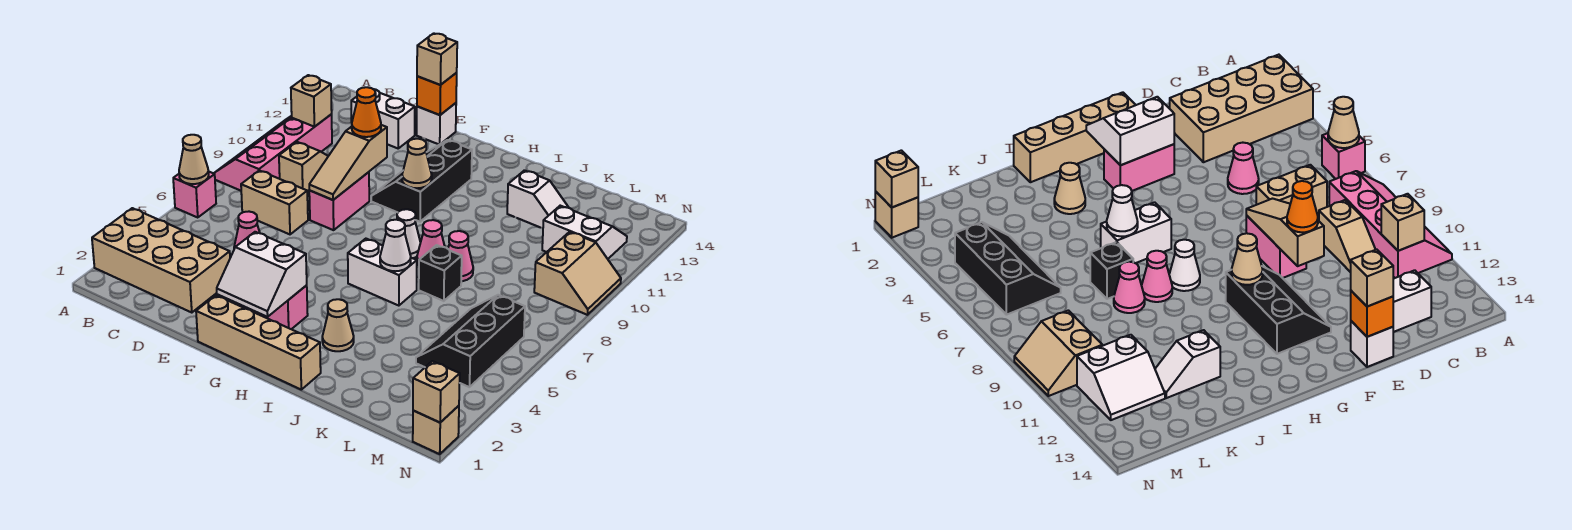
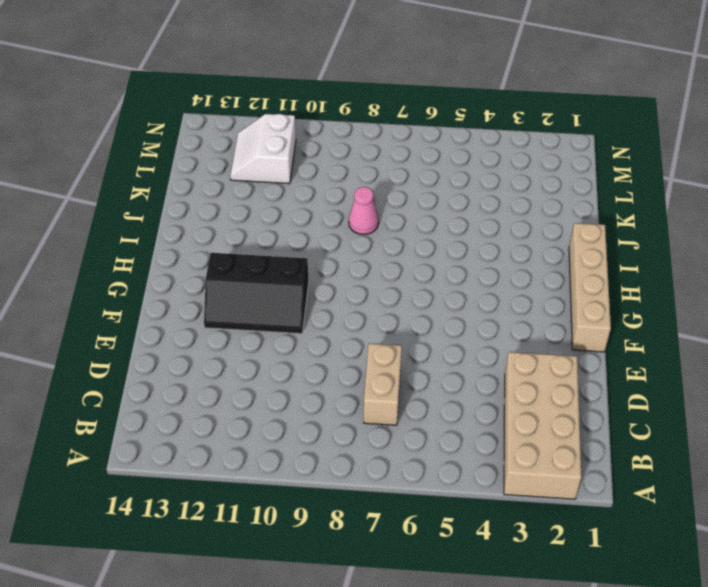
none -> pink 1x1 brick [173,171,216,217]
none -> pink 2x4 slope [214,115,332,191]
none -> tan 1x2 slope [279,142,328,191]
none -> white 1x2 brick [351,89,415,148]

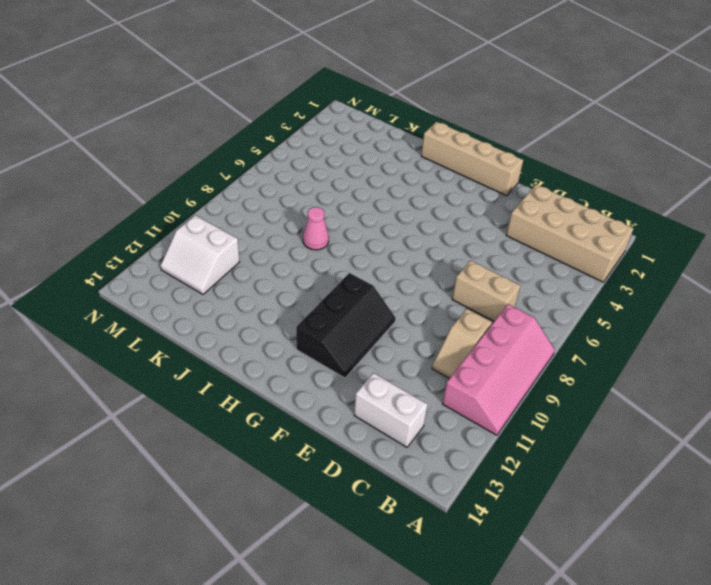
none -> pink 1x1 brick [173,171,216,217]
none -> pink 1x1 cone [234,212,260,248]
none -> pink 1x2 brick [309,172,369,230]
none -> white 1x1 brick [417,103,456,145]

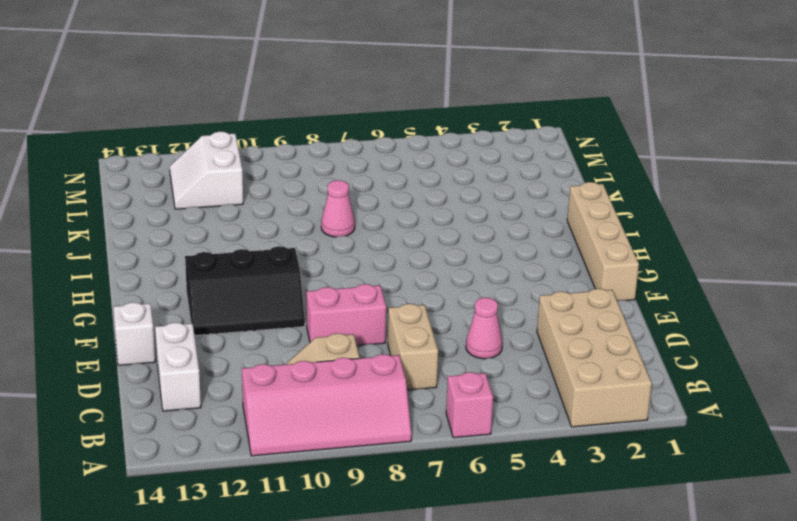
none -> pink 1x2 brick [238,285,308,329]
none -> white 1x2 brick [348,239,417,306]
none -> white 1x1 cone [397,209,421,258]
none -> tan 1x1 cone [322,299,354,351]

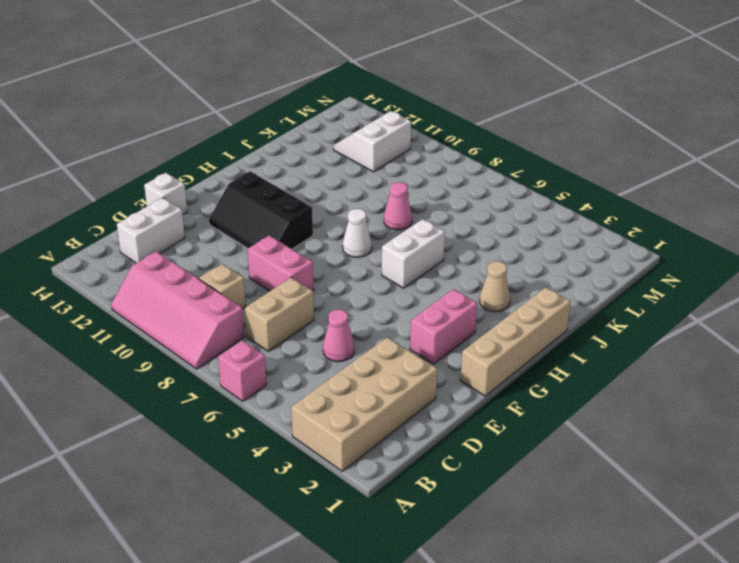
none -> pink 1x1 cone [417,220,445,265]
none -> black 1x1 brick [419,245,462,301]
none -> white 1x2 slope [507,170,569,228]
none -> black 2x3 slope [416,295,525,387]

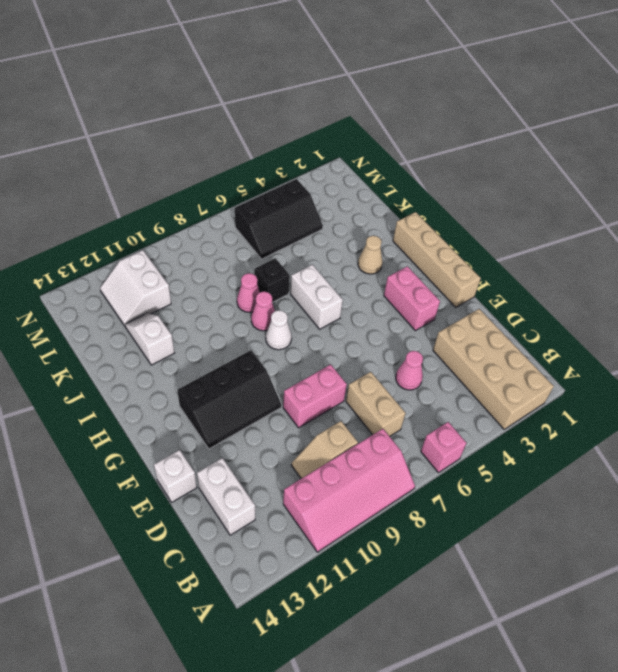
none -> tan 2x2 slope [534,232,621,315]
none -> tan 1x1 brick [413,406,459,454]
none -> tan 1x1 cone [179,135,209,184]
none -> tan 1x1 brick [291,75,332,127]

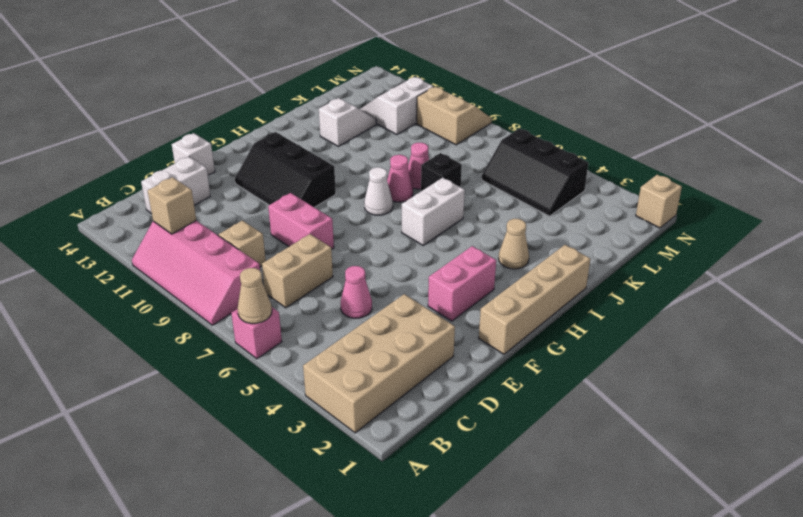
none -> tan 1x3 slope [309,125,387,200]
none -> orange 1x1 brick [417,73,457,115]
none -> white 2x2 slope [217,232,307,317]
none -> tan 1x1 cone [402,139,432,188]

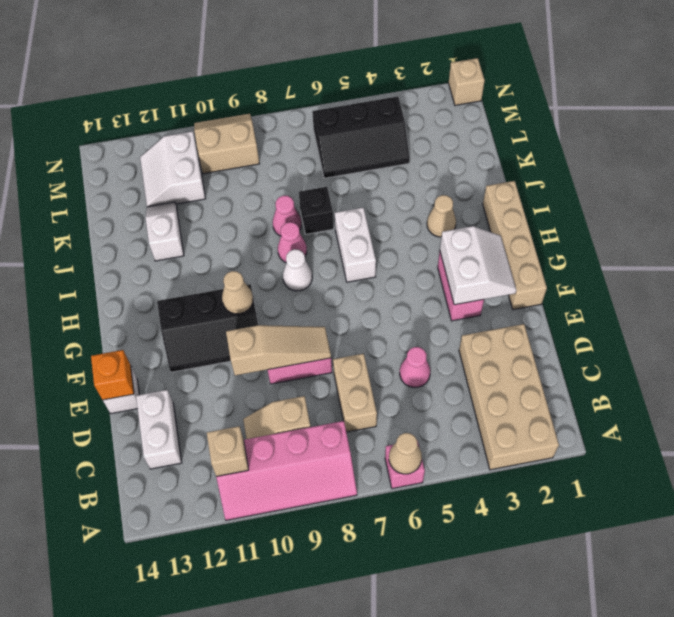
none -> white 1x1 cone [380,220,411,271]
none -> tan 1x1 brick [413,361,460,422]
none -> orange 1x1 cone [352,87,381,137]
none -> tan 1x1 brick [417,33,457,85]

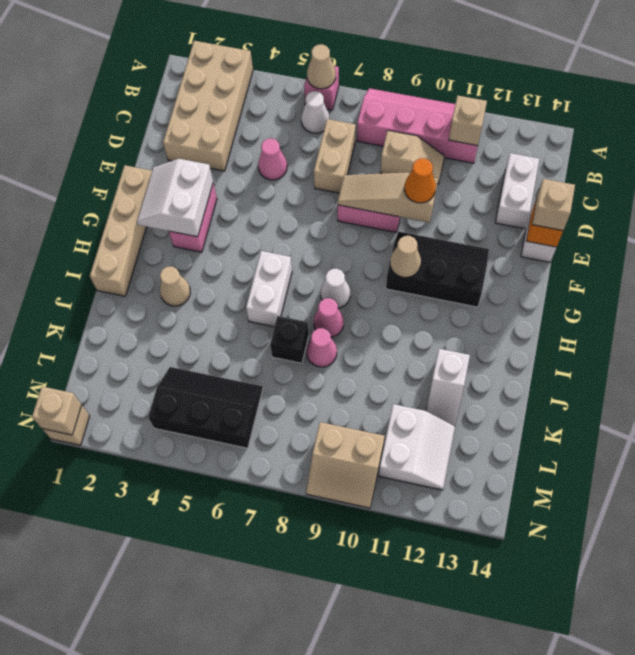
white 1x1 cone [301,91,330,133] -> white 1x1 cone moved to [380,220,411,271]

